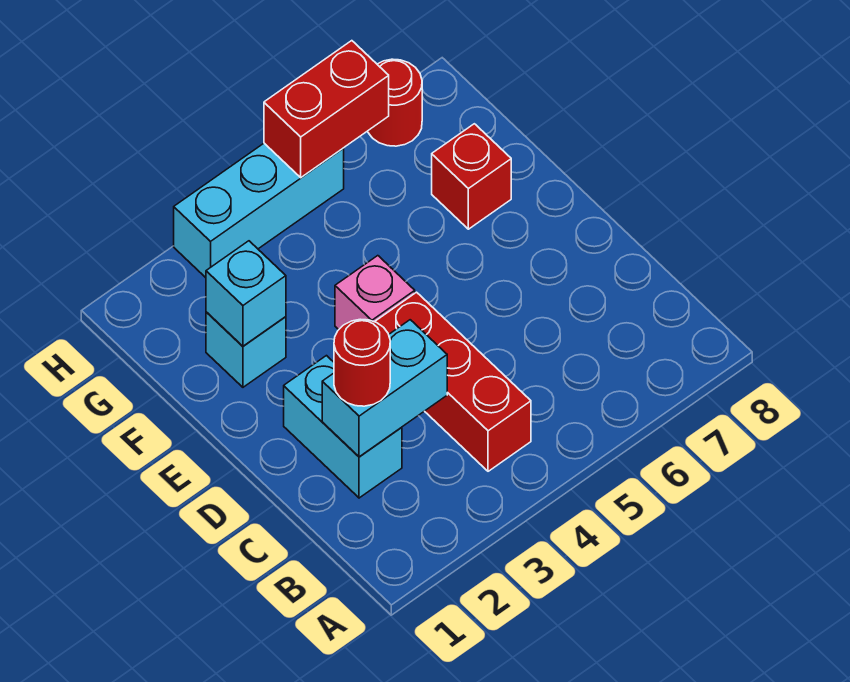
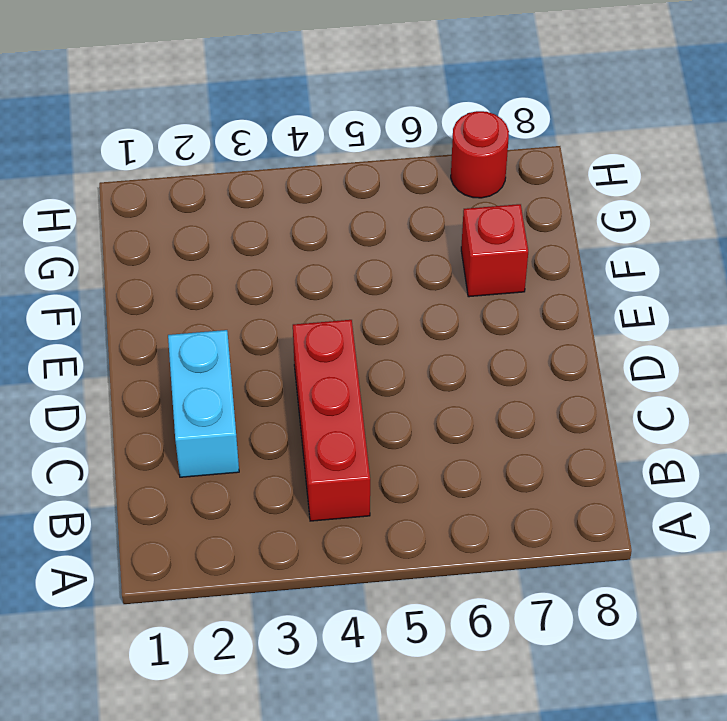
none -> pink 1x1 brick [335,256,415,330]
none -> cyan 1x1 brick [206,312,286,387]

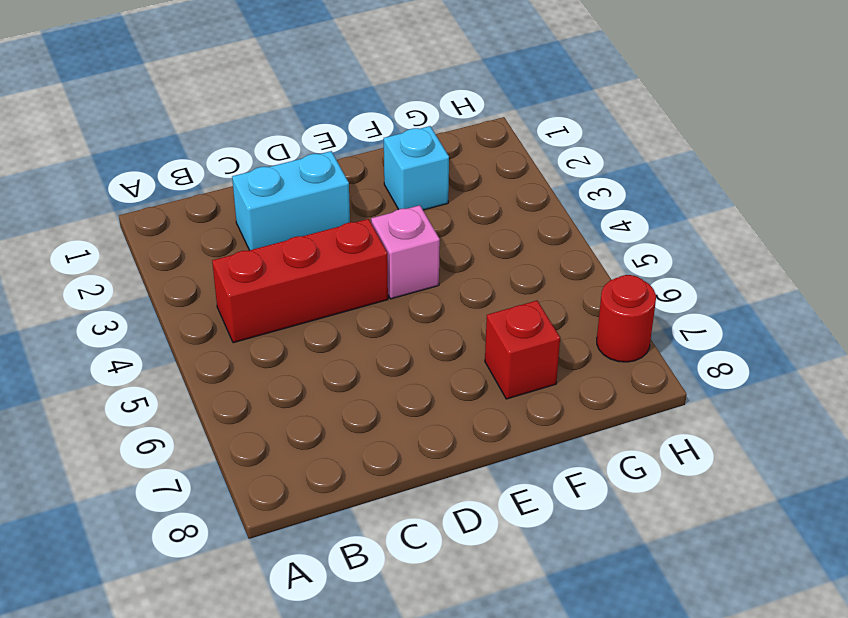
none -> cyan 1x3 brick [174,143,344,278]
none -> cyan 1x2 brick [322,320,447,457]

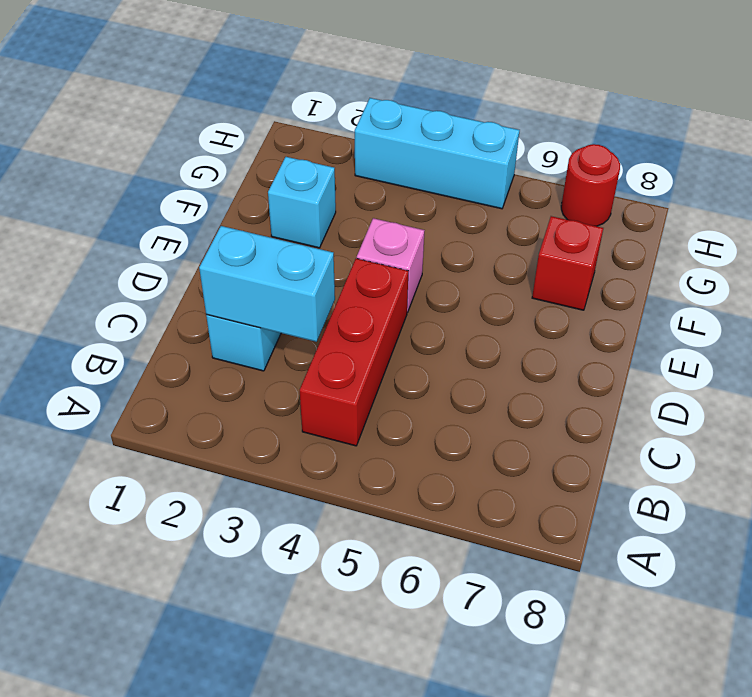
none -> cyan 1x1 brick [206,241,286,346]
none -> red 1x2 brick [264,41,389,178]

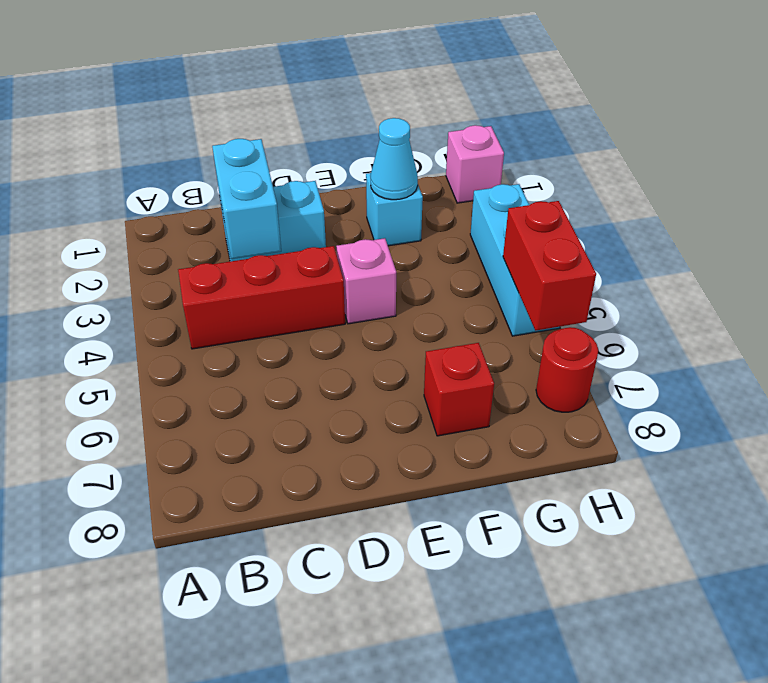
cyan 1x1 cone [371,118,418,200] -> cyan 1x1 brick [206,241,286,346]
pink 1x1 brick [446,125,504,203] -> none
none -> red 1x1 round brick [334,319,390,406]

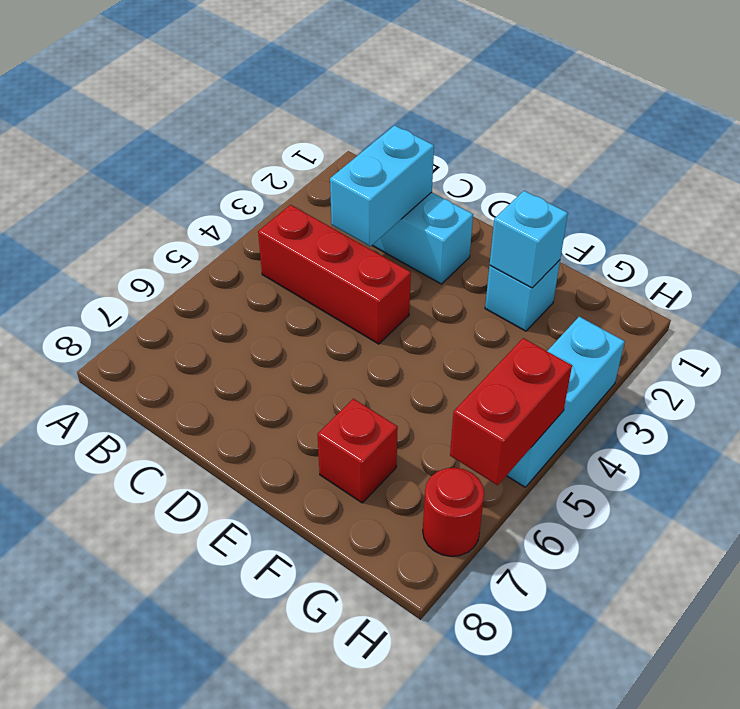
none -> pink 1x1 brick [335,256,415,330]
none -> red 1x1 round brick [334,319,390,406]

